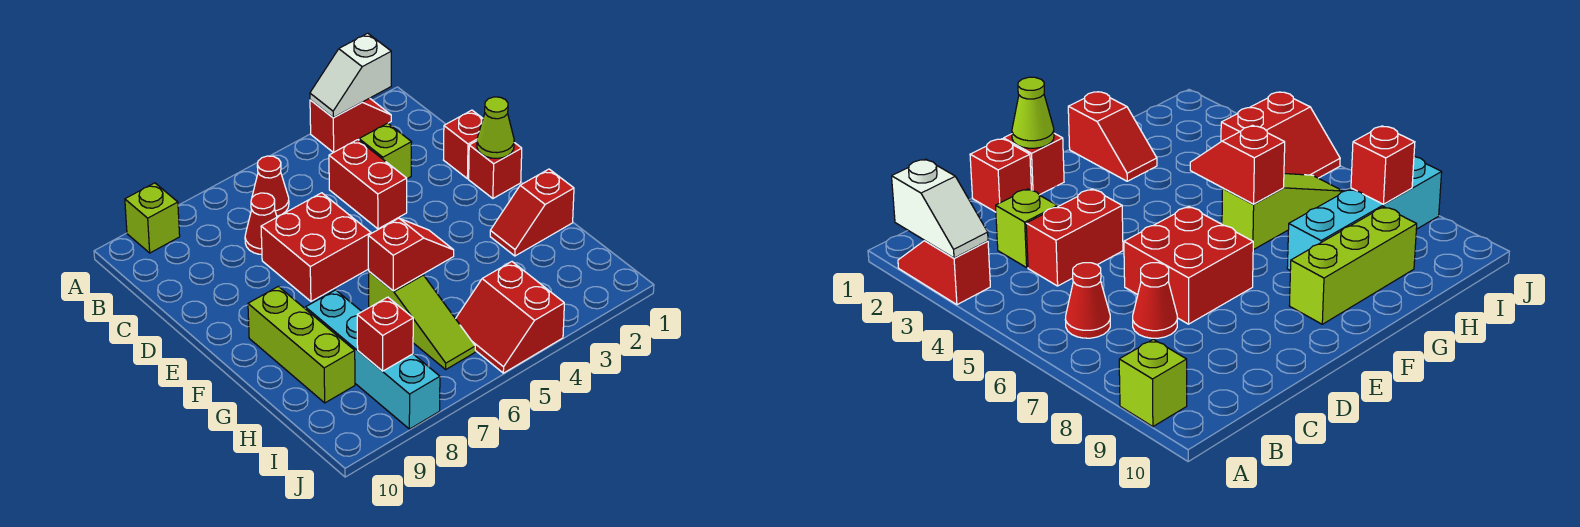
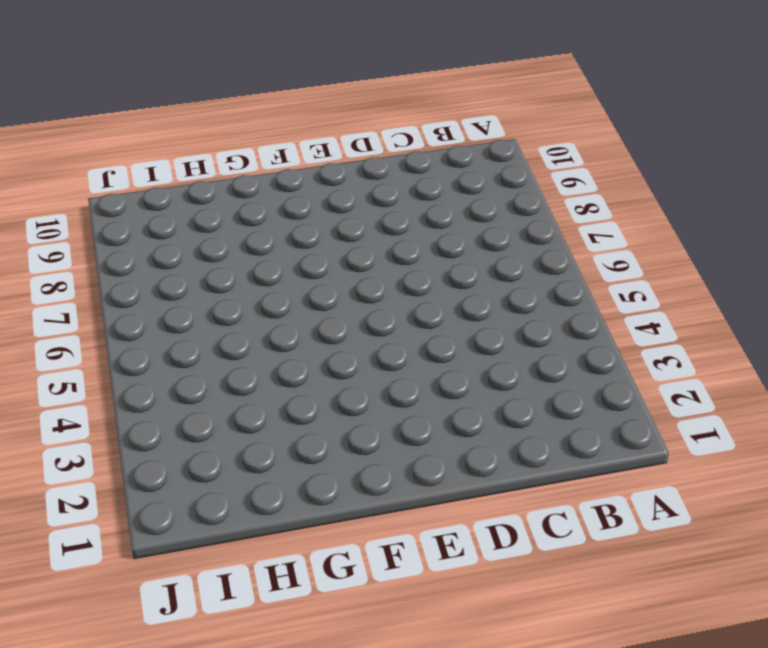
none -> red 1x2 slope [310,98,391,152]
none -> lime 1x1 brick [125,183,180,253]
none -> red 1x1 cone [252,156,289,216]

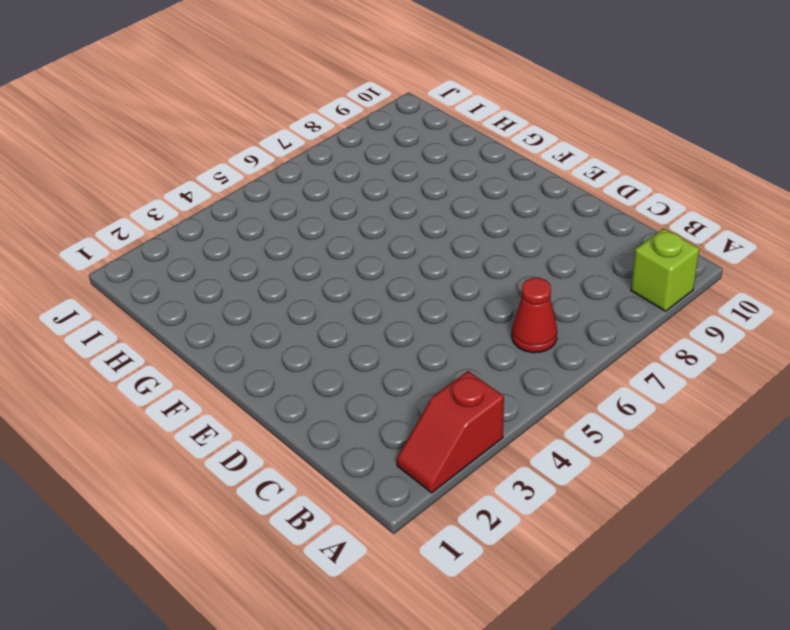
none -> lime 1x1 brick [359,123,411,179]
none -> red 1x2 brick [329,140,407,229]
none -> red 1x1 cone [245,193,277,255]

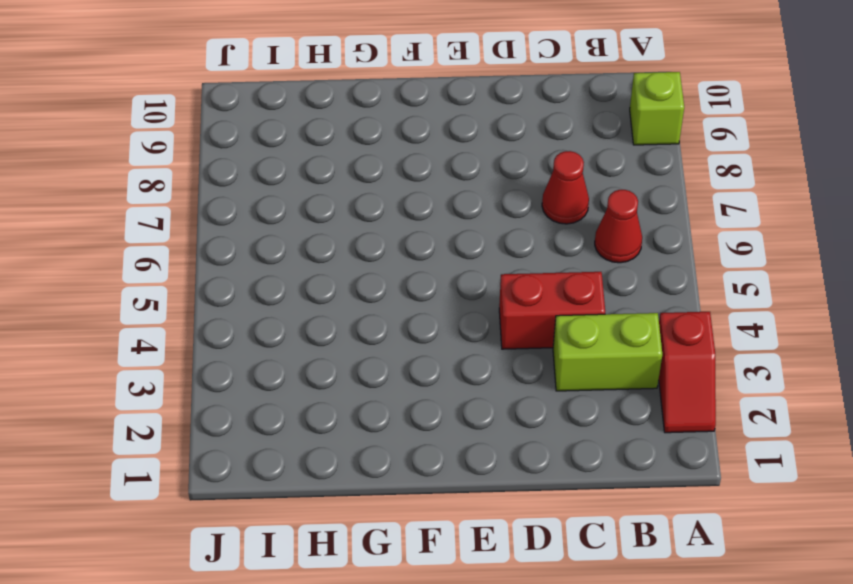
lime 1x2 brick [553,313,662,391] -> lime 1x1 brick [359,123,411,179]
none -> red 1x1 brick [444,110,483,179]
none -> red 2x2 brick [261,193,371,301]
none -> red 1x1 brick [469,141,522,198]

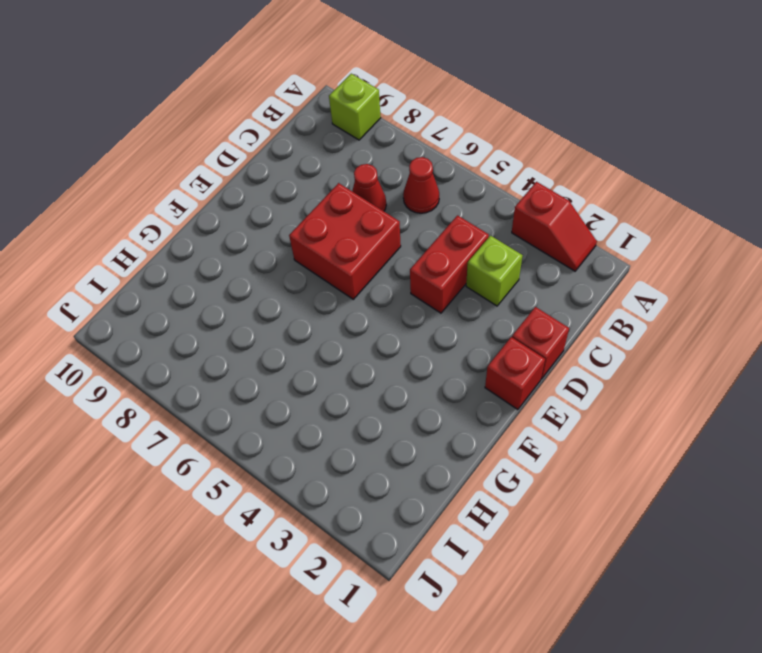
none -> lime 1x3 brick [248,286,355,403]
none -> red 1x2 slope [490,169,574,256]
none -> lime 1x3 slope [369,272,475,369]

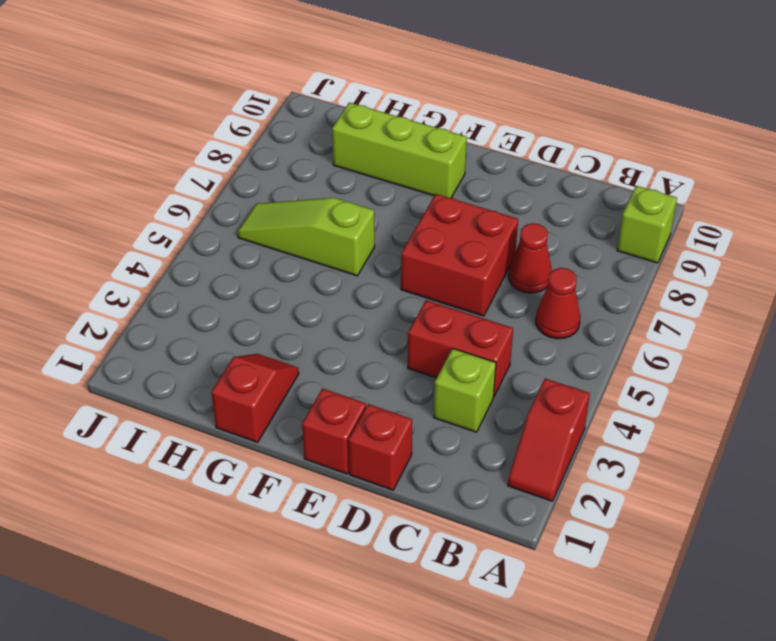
none -> cyan 1x4 brick [305,290,440,429]
none -> red 2x2 slope [456,262,564,373]
none -> white 1x2 slope [310,33,391,118]

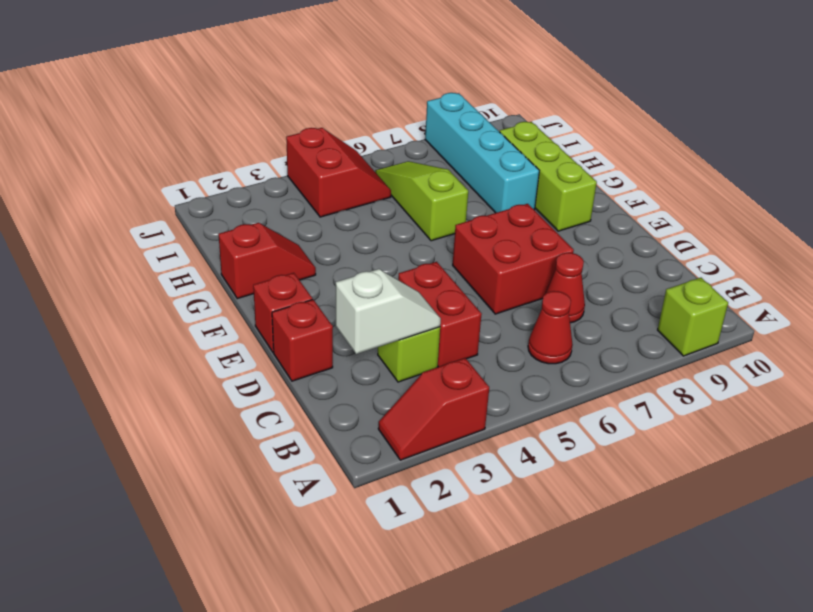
white 1x2 slope [336,269,441,354] -> white 1x2 slope moved to [310,33,391,118]
none -> lime 1x1 cone [477,97,514,158]
none -> red 1x2 slope [368,218,454,291]
none -> red 1x1 brick [357,297,413,371]

